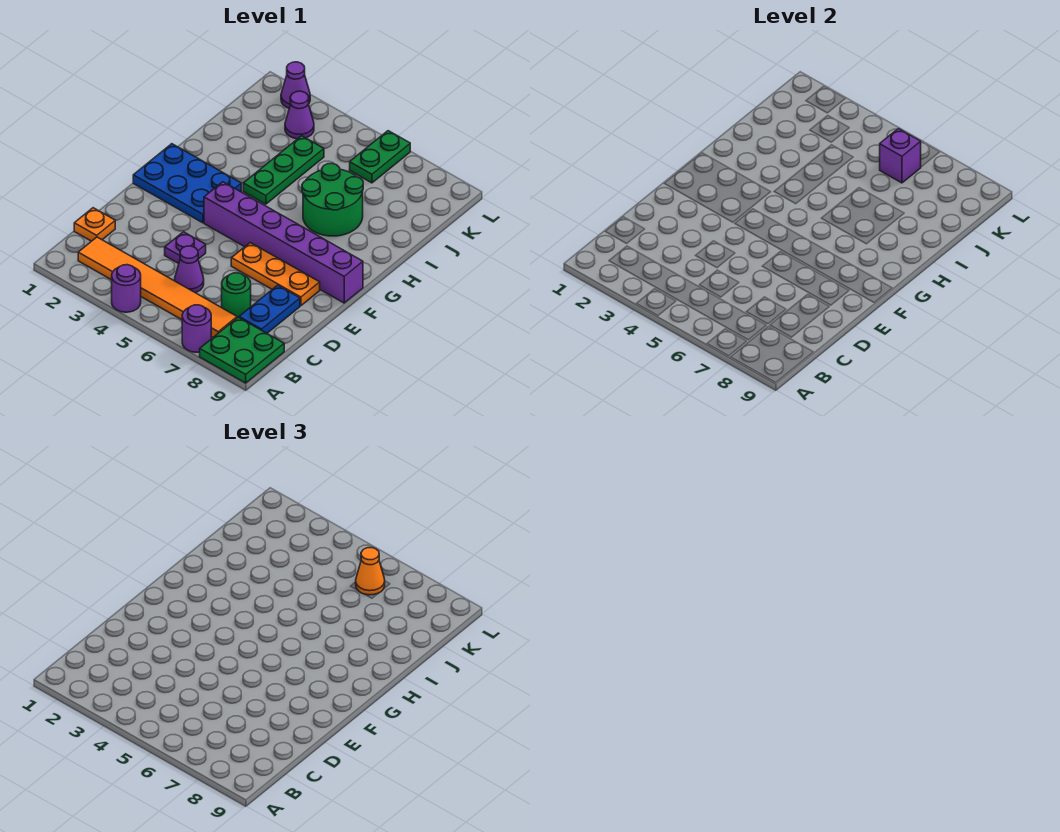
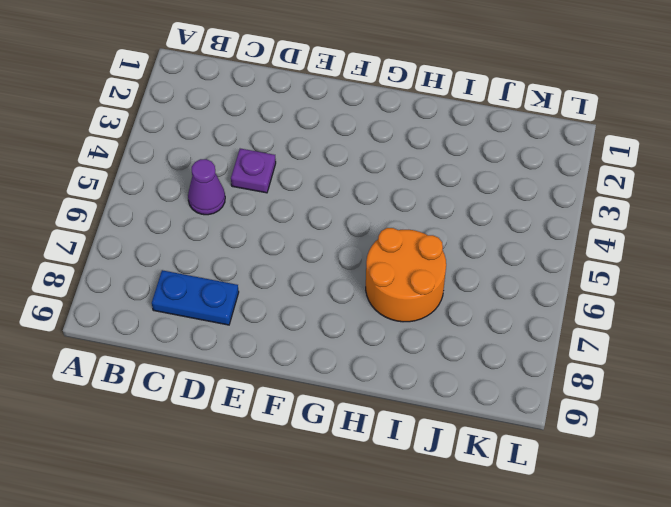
orange 2x2 round brick [366,228,446,322] -> green 2x2 round brick [302,163,363,236]
none -> purple 1x1 round brick [112,265,141,312]
none -> purple 1x1 round brick [182,305,211,352]
none -> green 2x2 plate [200,317,284,383]

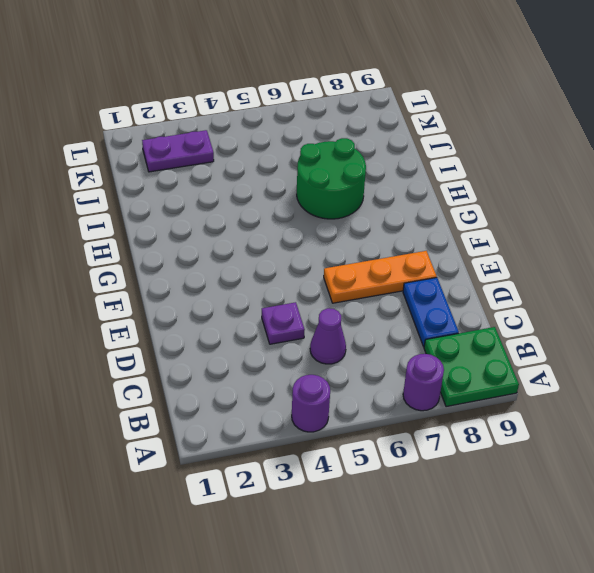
purple 1x2 plate [142,130,214,172] -> purple 1x1 cone [285,91,314,139]
none -> orange 1x6 tile [78,237,237,337]
none -> orange 1x1 plate [74,208,115,241]
none -> green 1x1 round brick [222,273,251,318]

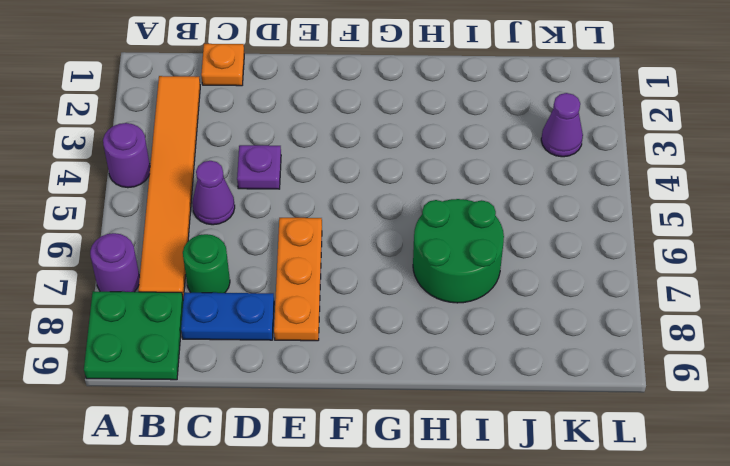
none -> blue 2x3 plate [133,144,241,223]
none -> purple 1x6 brick [204,182,363,303]
none -> green 1x3 plate [243,136,324,204]

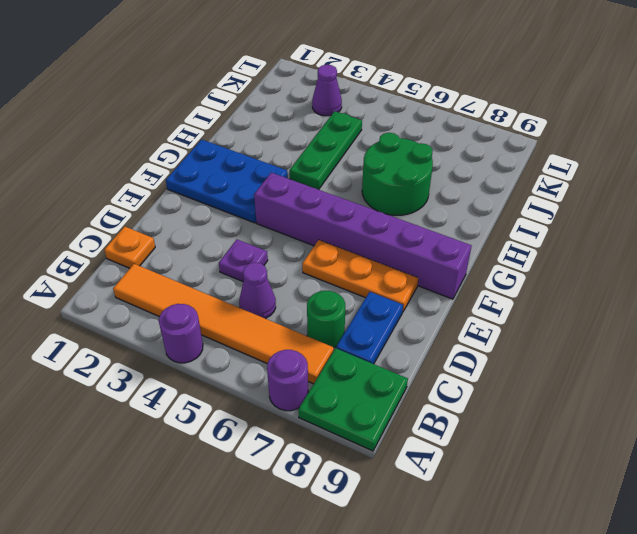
none -> green 1x2 plate [350,131,410,183]
none -> purple 1x1 cone [281,62,310,108]
none -> purple 1x1 brick [880,129,921,183]

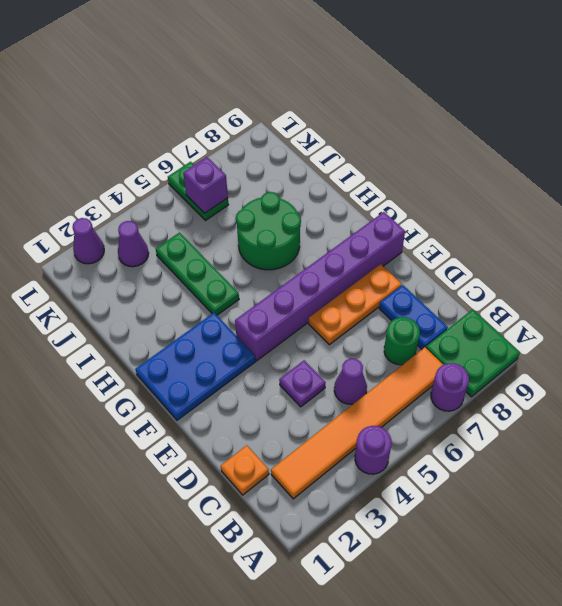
none -> orange 1x1 cone [356,547,385,595]

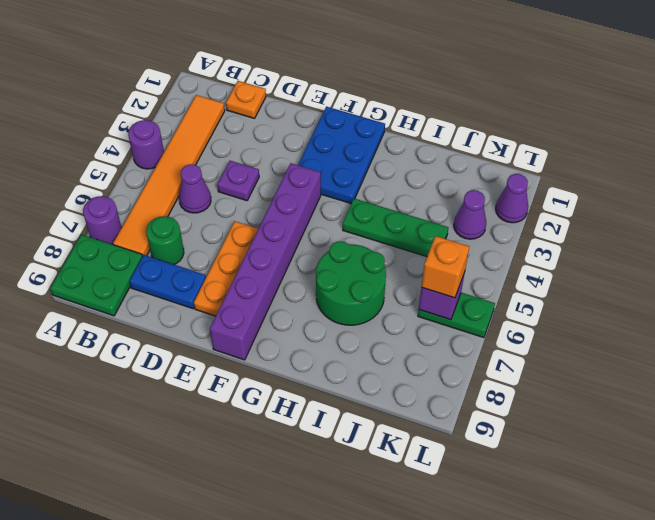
orange 1x1 brick [422,236,469,298] -> orange 1x1 cone [356,547,385,595]

